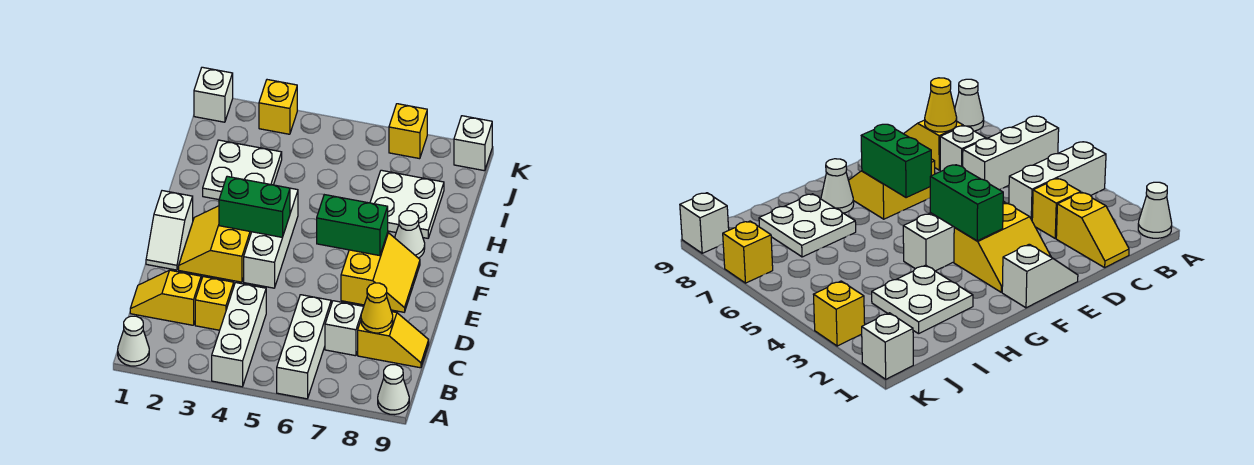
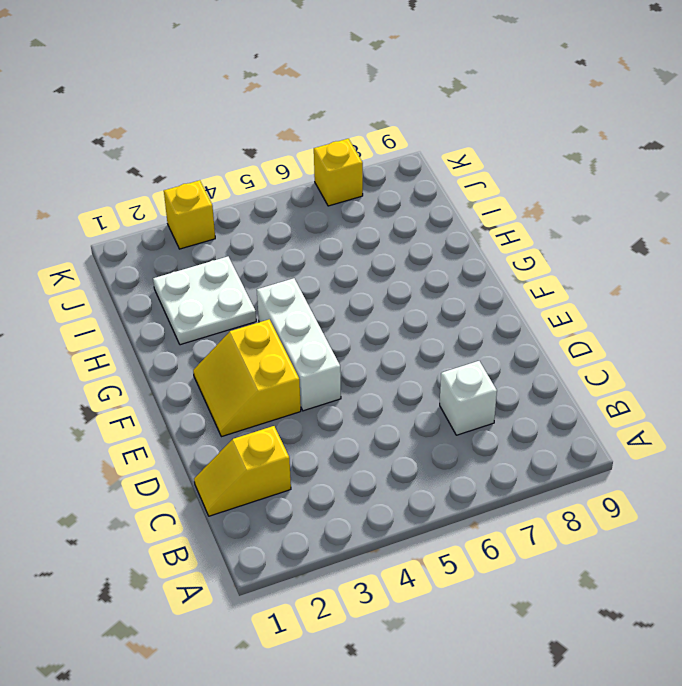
none -> white 1x1 cone [118,316,149,366]
none -> white 1x3 brick [212,283,266,387]
none -> white 1x3 brick [277,295,331,399]

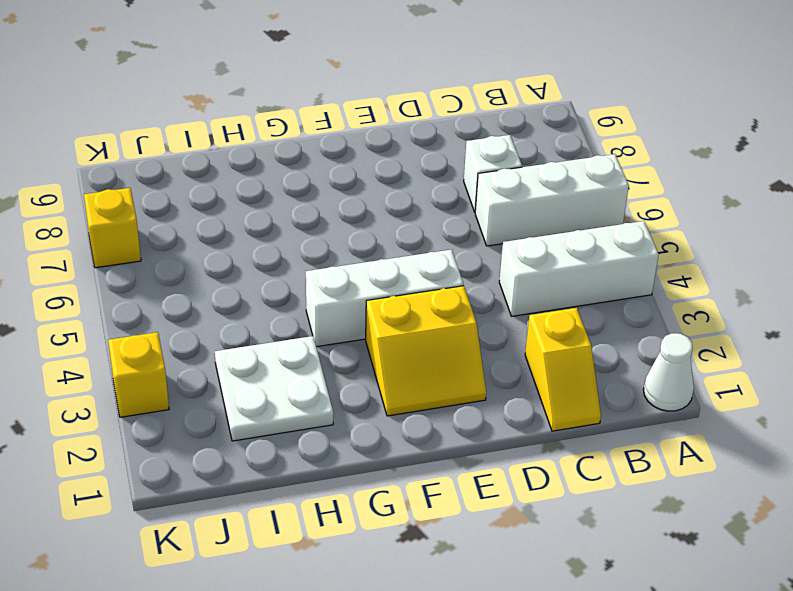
none -> white 1x1 cone [378,365,409,415]
none -> yellow 1x1 brick [195,277,234,330]
none -> yellow 1x2 slope [358,312,429,368]

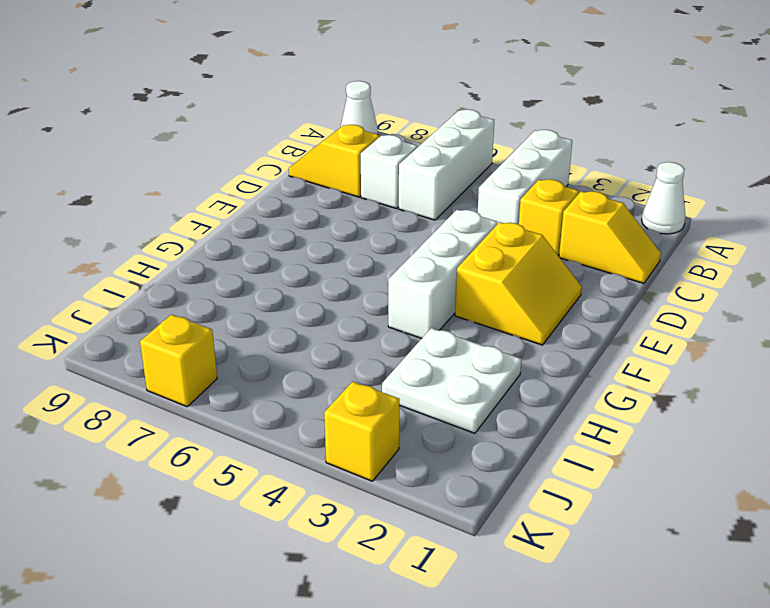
none -> white 1x2 slope [146,191,193,270]
none -> yellow 2x2 slope [341,233,420,312]
none -> white 1x1 cone [395,211,425,258]

